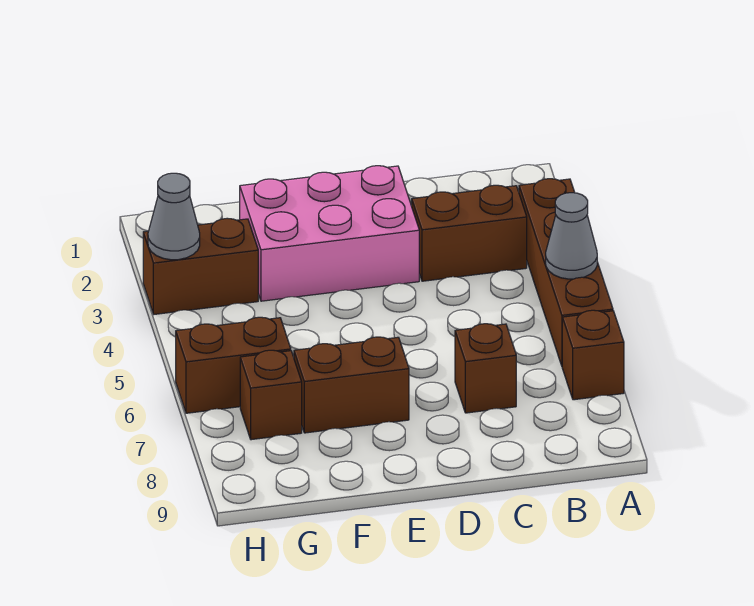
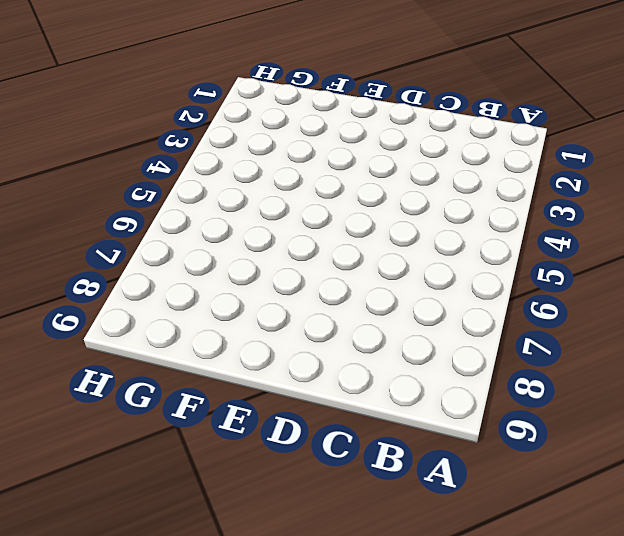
none -> brown 1x4 brick [519,179,613,366]
none -> brown 1x1 brick [562,310,624,400]

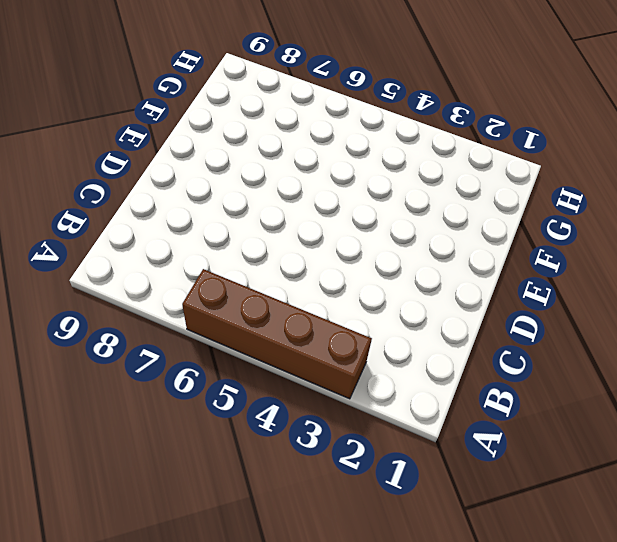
none -> brown 1x1 brick [562,310,624,400]
none -> brown 1x2 brick [412,185,527,281]

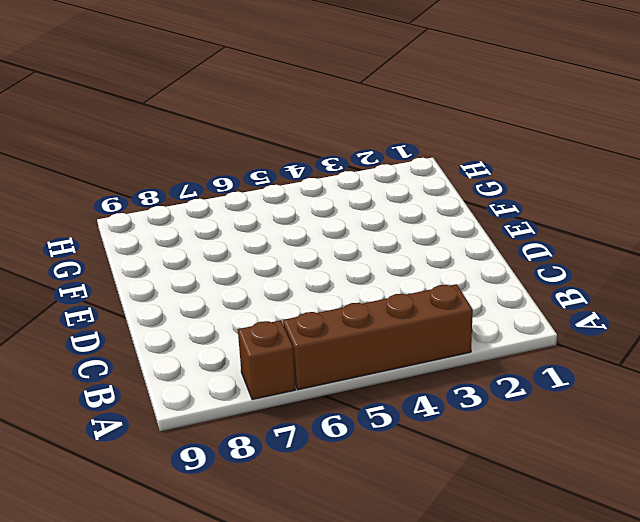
none -> brown 1x2 brick [412,185,527,281]
none -> brown 1x1 brick [455,324,516,413]

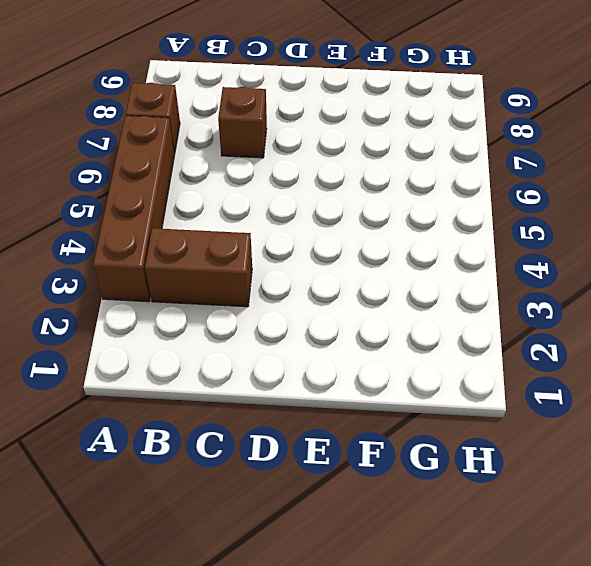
none -> pink 2x3 brick [240,166,419,301]
none -> brown 1x2 brick [294,337,409,433]

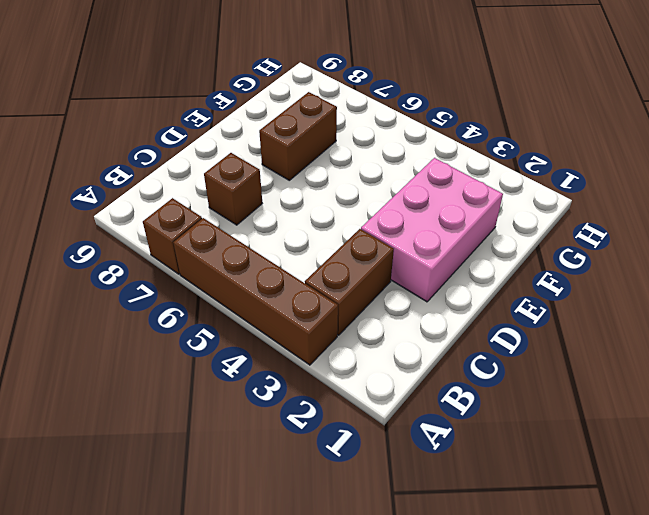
none -> brown 1x2 brick [143,218,258,314]
none -> brown 1x2 brick [176,317,291,413]

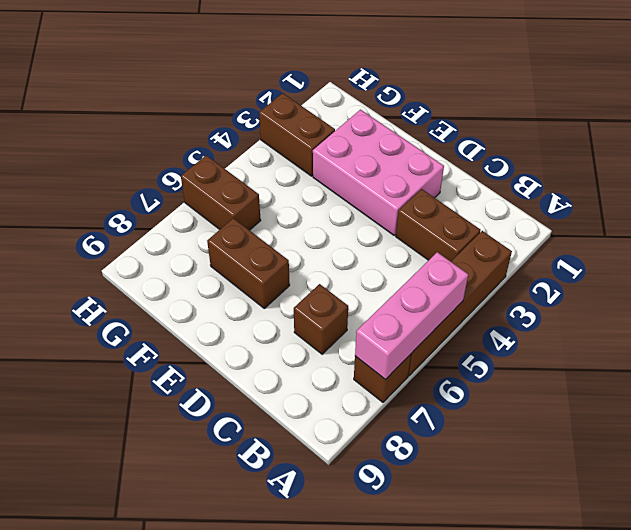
pink 1x3 brick [355,252,468,380] -> grey 1x1 cone [546,193,597,279]
none -> brown 1x1 brick [240,350,302,440]
none -> grey 1x1 cone [148,173,200,260]

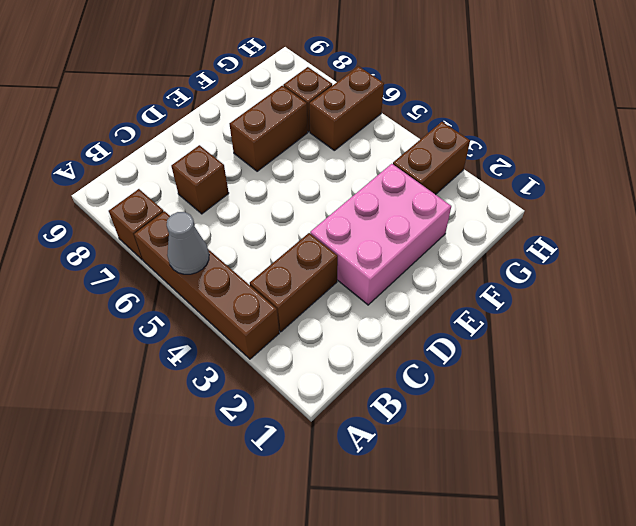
none -> grey 1x1 cone [148,173,200,260]

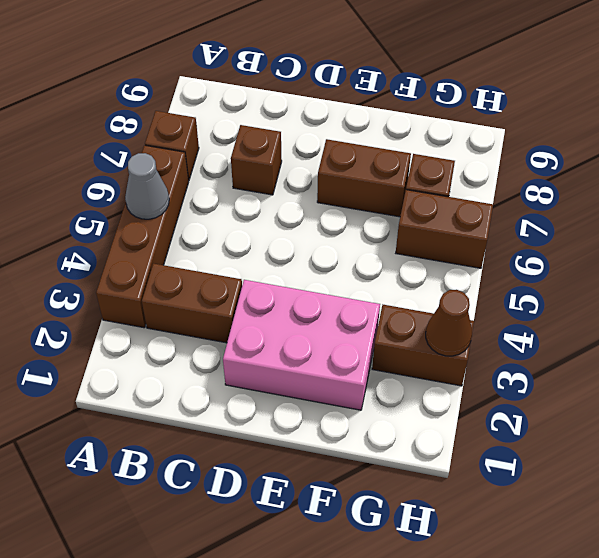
brown 1x1 cone [426,290,472,356] -> grey 1x1 cone [148,173,200,260]

